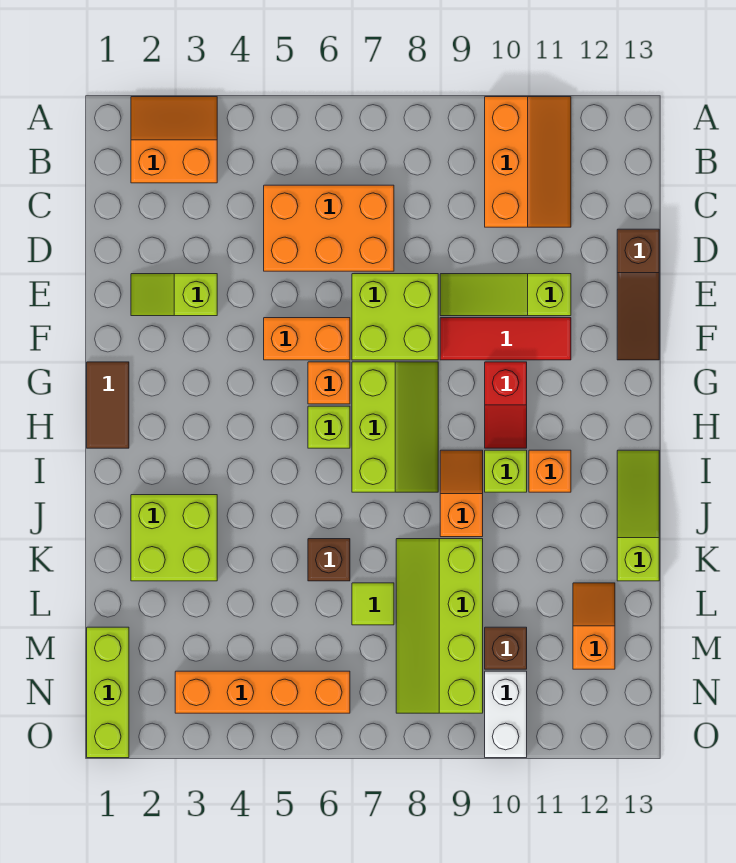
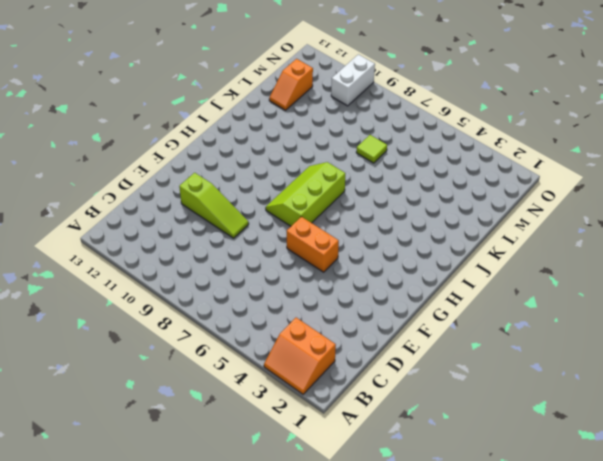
none -> orange 2x3 slope [485,97,571,227]
none -> orange 2x3 brick [264,185,394,271]
none -> brown 1x3 slope [617,229,659,360]

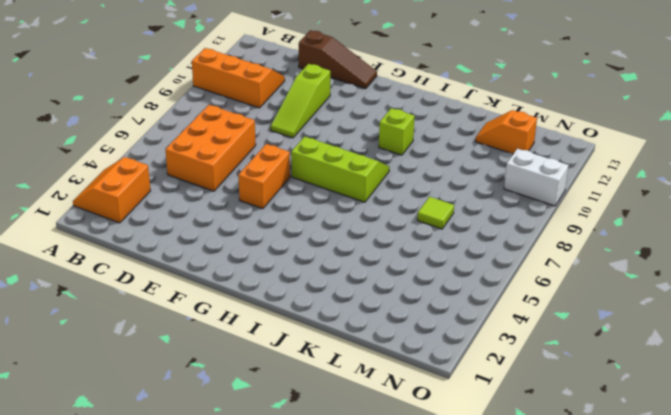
none -> lime 1x2 slope [131,274,217,316]
none -> lime 2x2 brick [352,274,438,360]
none -> red 1x3 tile [440,318,571,360]

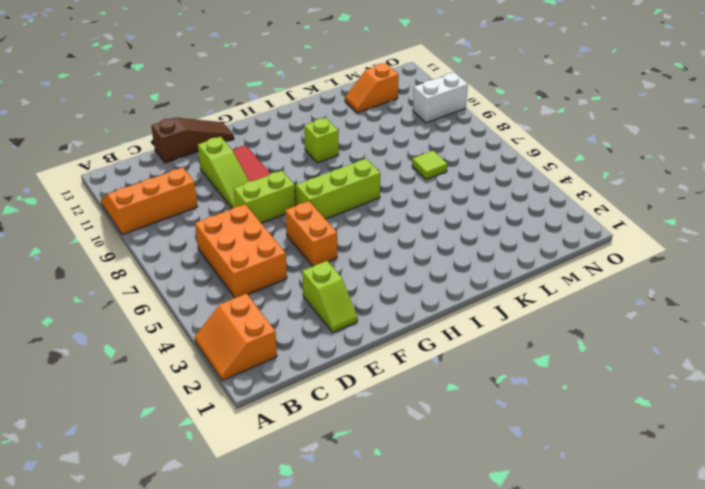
lime 1x2 brick [234,171,296,223] -> lime 2x2 brick [352,274,438,360]
none -> brown 1x2 tile [87,362,129,448]
none -> orange 1x1 brick [308,362,350,404]
none -> red 1x2 slope [485,362,527,448]

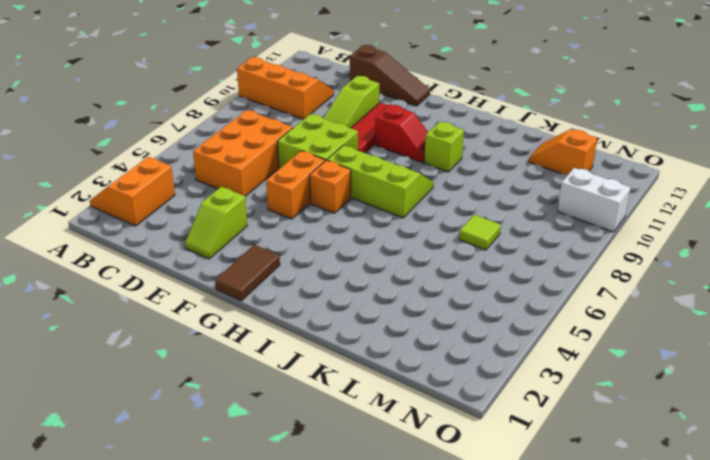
brown 1x2 tile [215,245,280,301] -> brown 1x2 tile turned to [87,362,129,448]
none -> lime 1x1 brick [308,406,350,448]
none -> orange 1x2 slope [440,450,483,537]
none -> orange 1x1 brick [529,450,571,492]

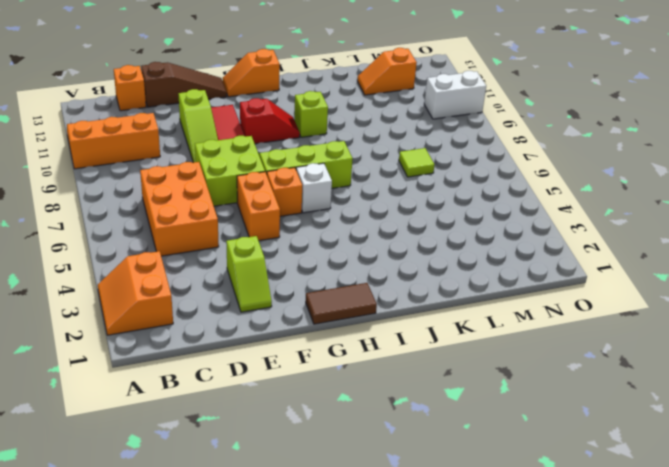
orange 1x1 brick [114,65,146,111] -> orange 1x1 brick moved to [529,450,571,492]
orange 1x2 slope [223,49,280,97] -> orange 1x2 slope moved to [440,450,483,537]
white 1x1 brick [296,163,332,213] -> lime 1x1 brick [308,406,350,448]
none -> lime 1x3 slope [617,450,659,581]
none -> lime 2x2 brick [131,495,217,581]
none -> brown 1x1 brick [308,539,350,581]

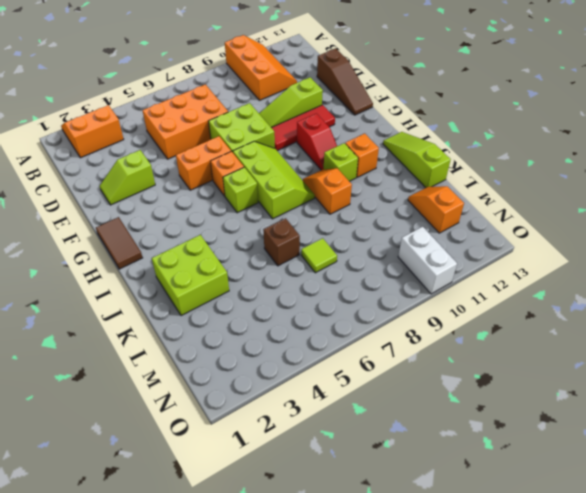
none -> lime 2x4 slope [396,539,483,713]
none -> lime 1x3 brick [87,627,129,758]
none -> brown 1x1 brick [485,627,527,669]

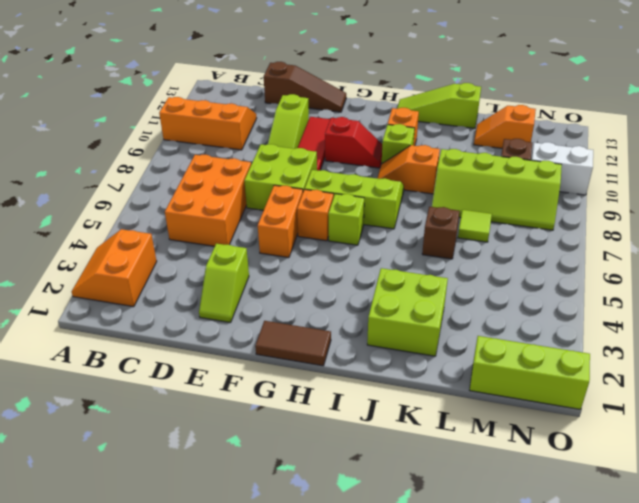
none -> orange 1x4 brick [175,671,350,713]

